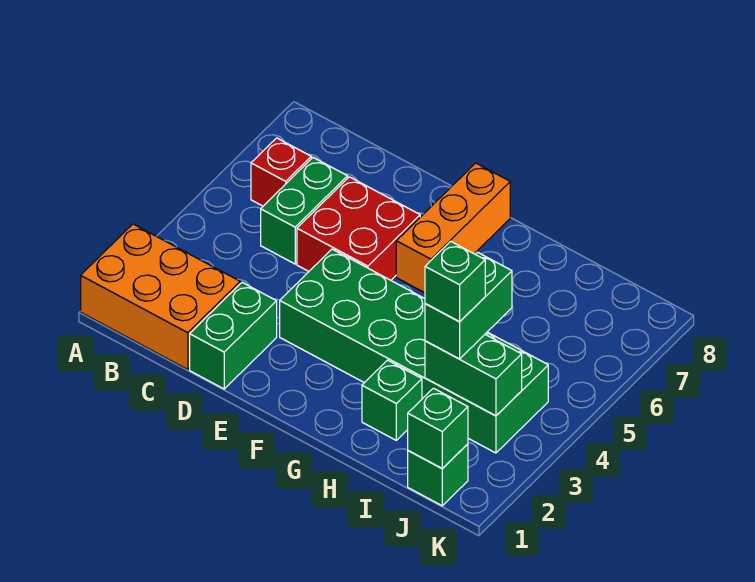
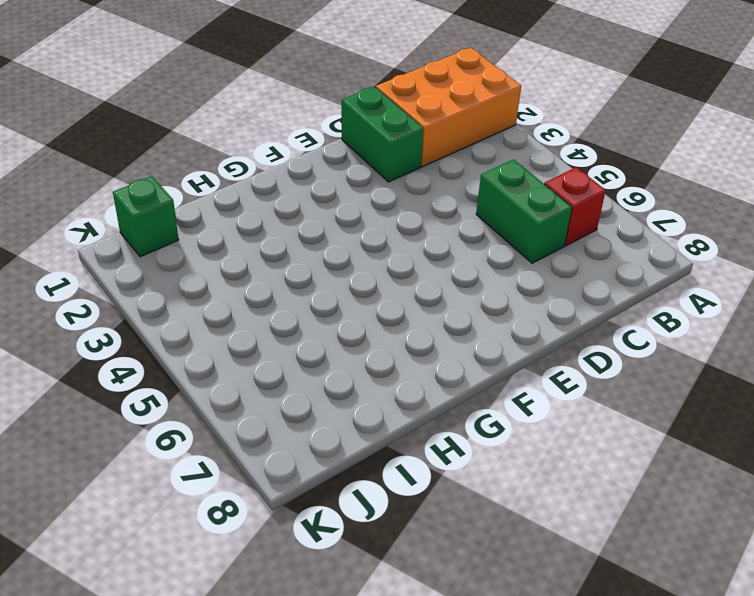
none -> red 2x2 brick [297,177,420,280]
none -> green 2x6 brick [280,249,548,453]
none -> orange 1x3 brick [396,163,510,293]

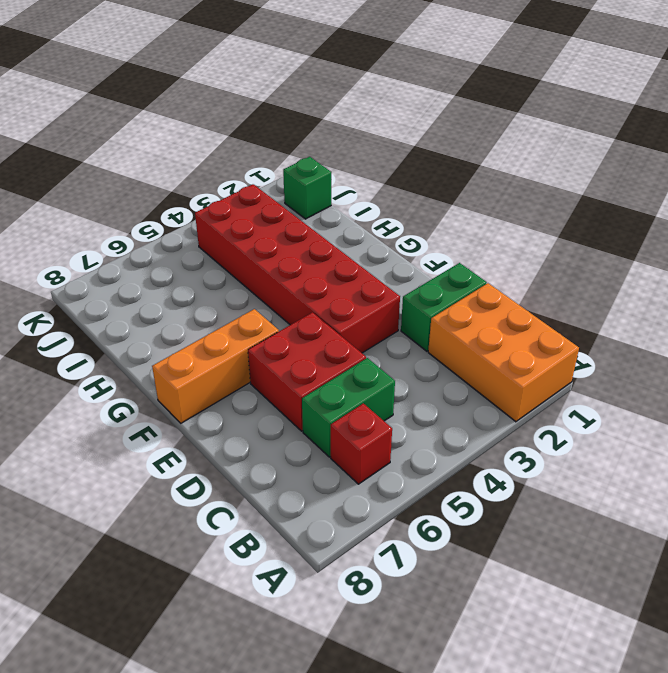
red 2x6 brick [195,184,400,353] -> green 2x6 brick [280,249,548,453]
none -> green 1x1 brick [362,360,422,440]
none -> green 1x2 brick [425,335,522,416]
none -> green 1x1 brick [408,388,468,469]

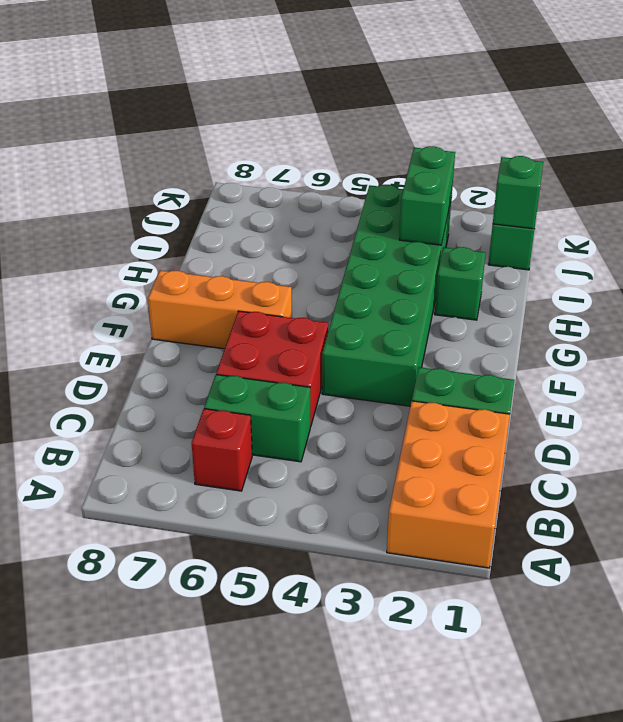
none -> green 1x2 brick [425,252,512,359]
none -> green 1x1 brick [425,241,485,322]

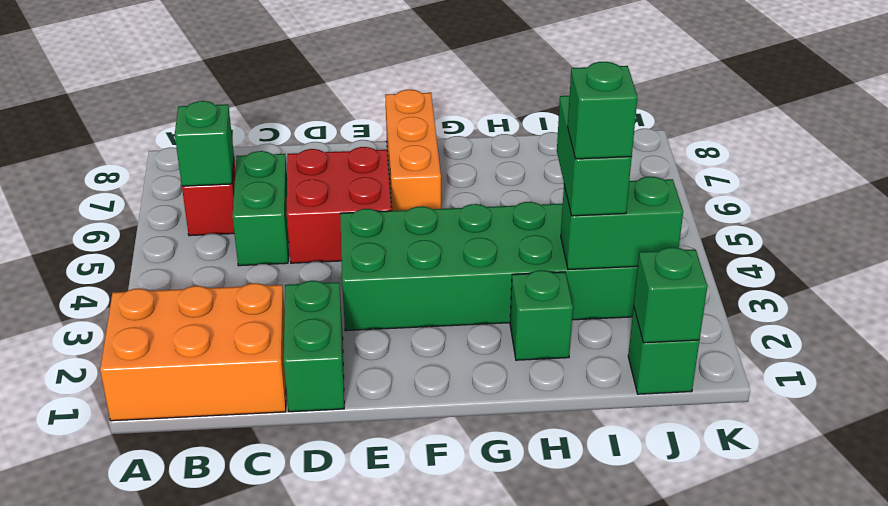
green 1x1 brick [175,101,234,186] -> none

